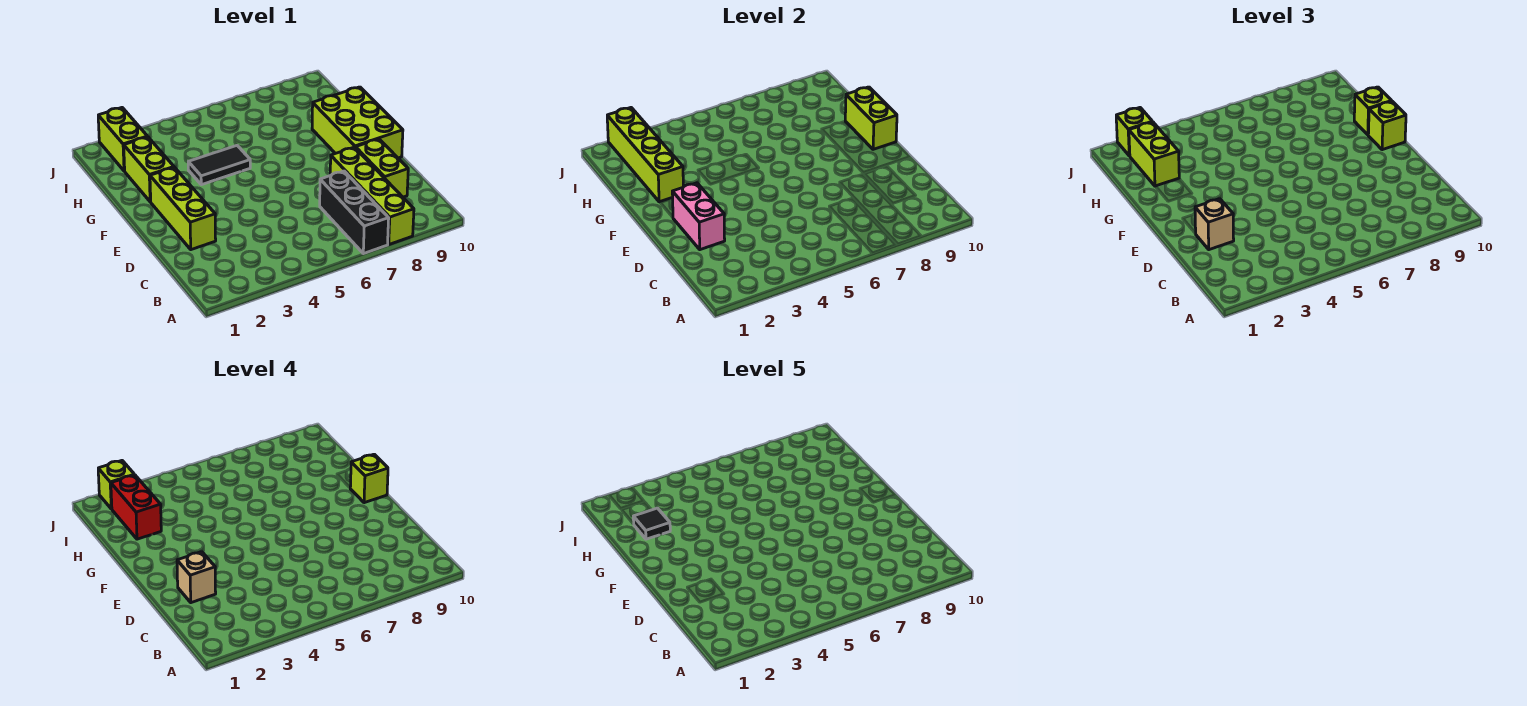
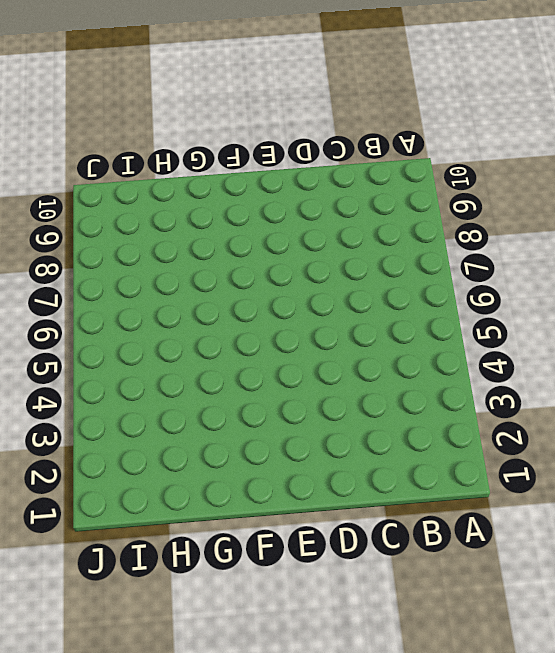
none -> black 1x3 brick [320,171,389,254]
none -> lime 1x4 brick [330,147,414,244]
none -> lime 1x2 brick [356,139,408,197]

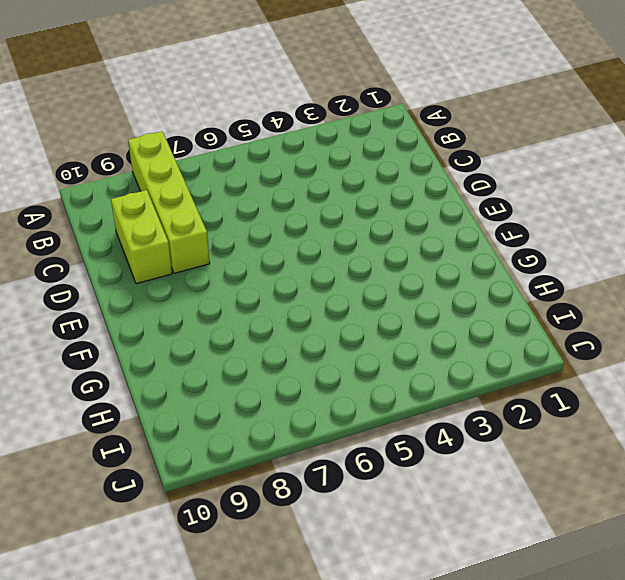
none -> black 1x3 brick [320,171,389,254]
none -> lime 1x3 brick [150,167,216,250]
none -> lime 2x3 brick [312,87,403,158]

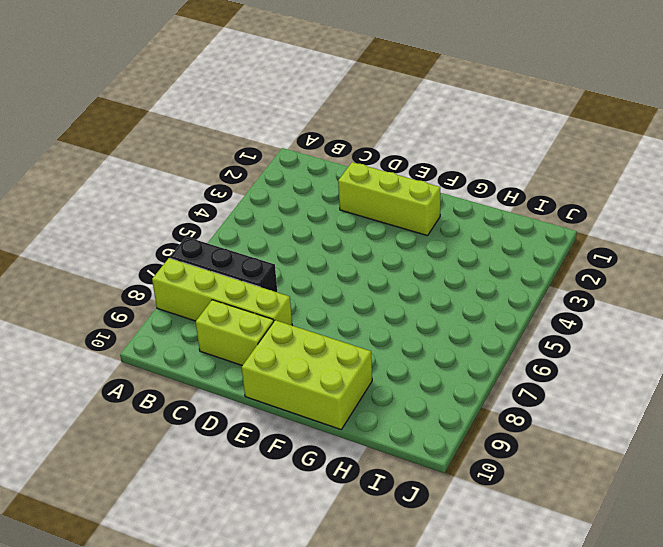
none -> lime 1x2 brick [124,137,174,202]
none -> black 1x2 tile [188,145,250,185]
none -> lime 1x2 brick [98,108,147,171]

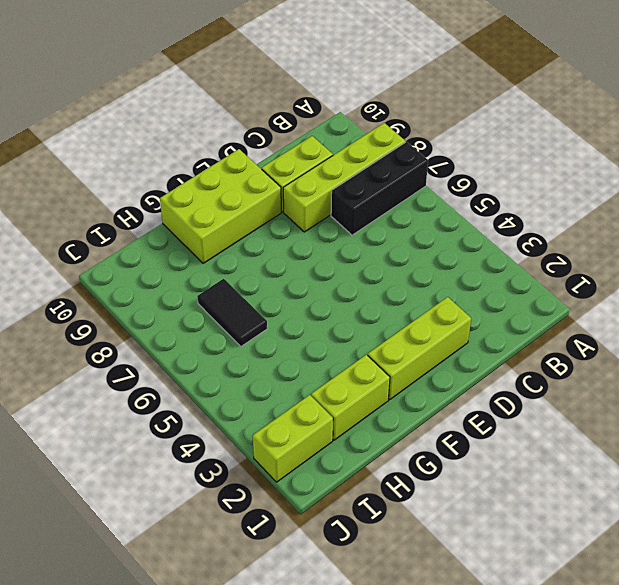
black 1x2 tile [197,279,267,346] -> black 1x2 tile moved to [188,145,250,185]
none -> pink 1x2 brick [672,183,725,250]
none -> lime 1x2 brick [845,87,897,149]
none -> lime 1x4 brick [607,108,683,202]

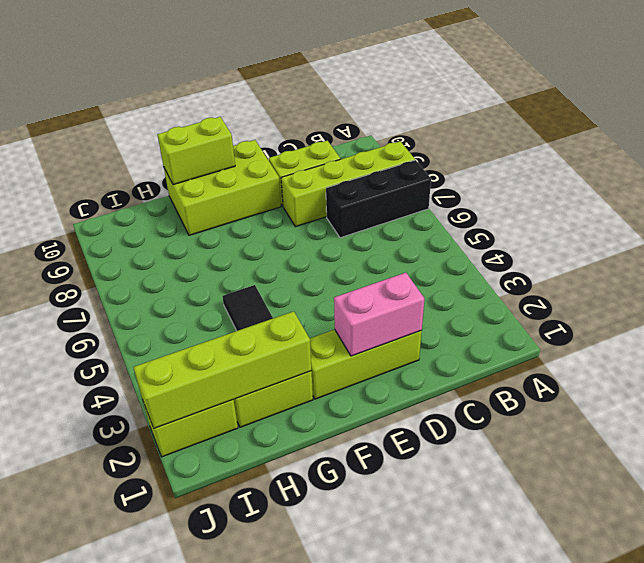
none -> tan 1x1 brick [1195,199,1234,250]
none -> lime 1x1 brick [1368,101,1406,150]
none -> lime 1x1 brick [1354,87,1391,135]

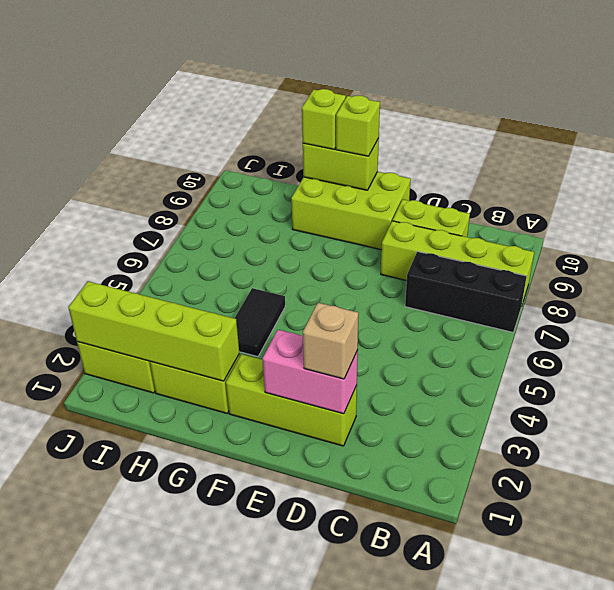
none -> lime 1x2 brick [1129,122,1179,186]
none -> lime 1x1 brick [1116,108,1152,156]
none -> tan 1x1 brick [177,552,216,603]

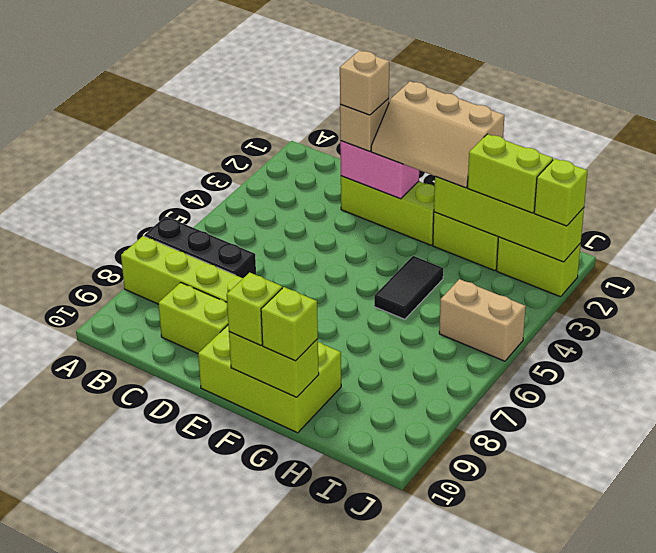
tan 2x3 slope [371,81,504,188] -> none
tan 1x2 brick [439,279,526,361] -> none
none -> lime 1x1 brick [350,454,388,503]
none -> red 1x2 brick [111,475,161,539]
none -> lime 1x1 brick [98,461,134,509]

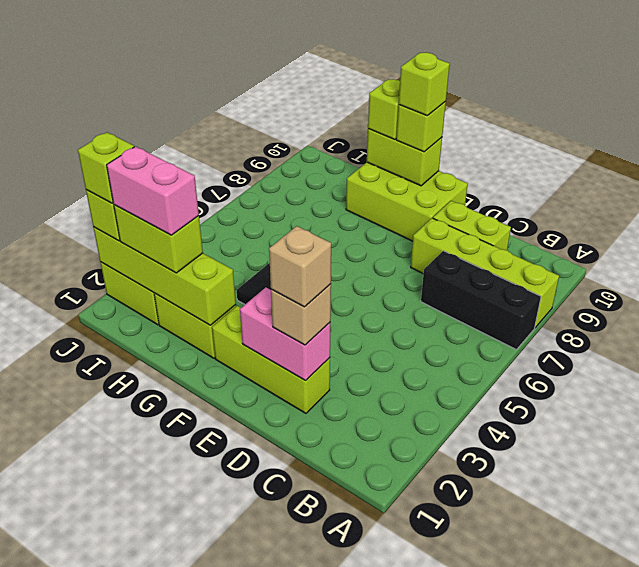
pink 1x2 brick [107,147,199,235] -> red 1x2 brick [111,475,161,539]
none -> black 1x1 tile [633,508,670,539]

